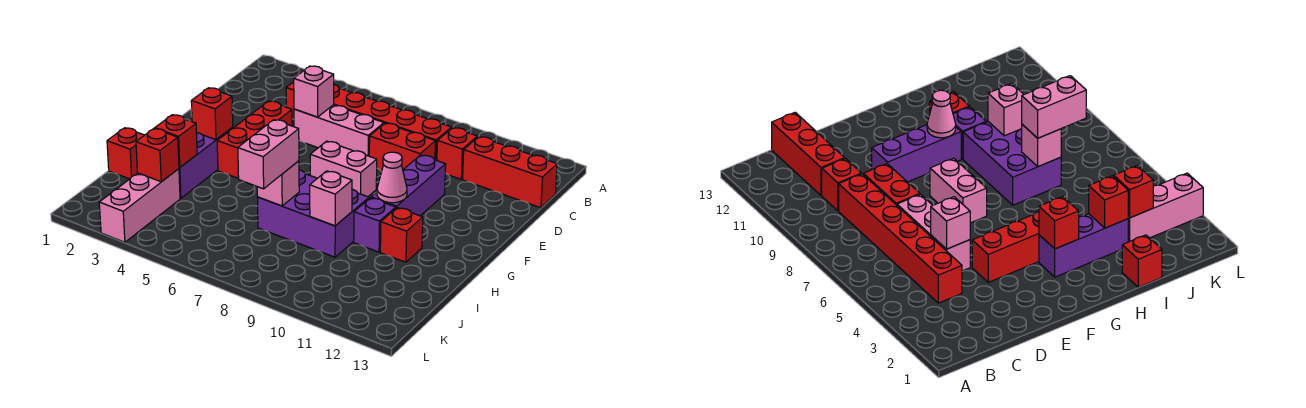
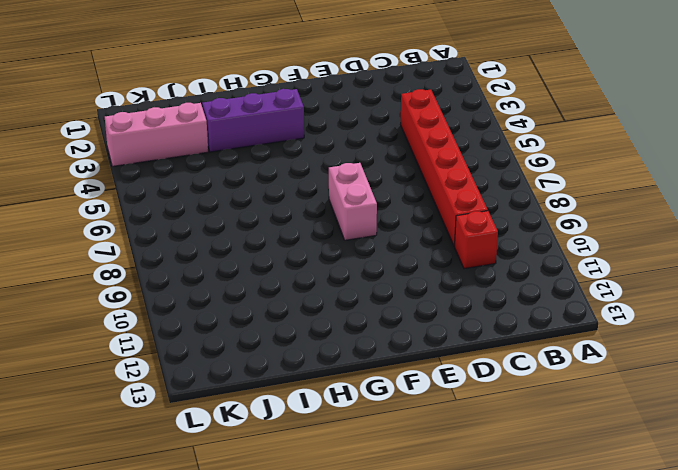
none -> red 1x3 brick [463,137,557,208]
none -> pink 1x3 brick [294,105,384,156]
none -> red 1x2 brick [369,123,435,171]

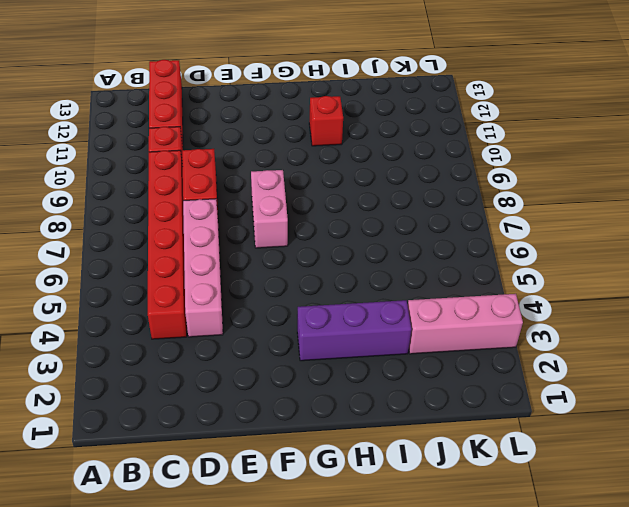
pink 1x4 brick [183,199,223,337] -> pink 1x3 brick [294,105,384,156]
none -> red 1x3 brick [217,101,292,179]
none -> purple 1x3 brick [371,155,446,216]
none -> purple 2x3 brick [257,170,369,257]

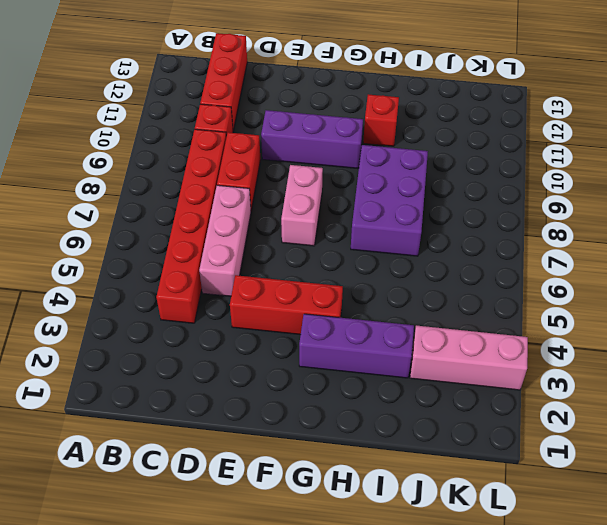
none -> purple 1x1 brick [354,198,396,252]
none -> red 1x1 brick [107,128,144,179]
none -> pink 1x1 brick [294,66,334,117]

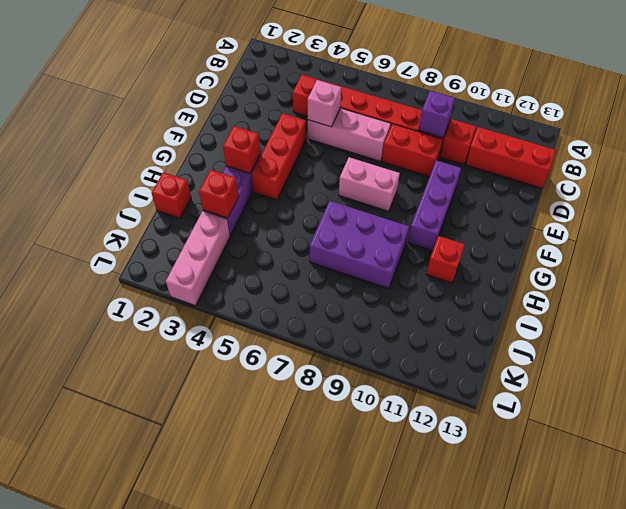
purple 1x1 brick [419,91,455,138] -> purple 1x1 brick moved to [354,198,396,252]
none -> pink 1x1 cone [377,152,407,203]
none -> pink 1x1 brick [257,161,299,206]
none -> pink 1x1 brick [310,171,352,226]

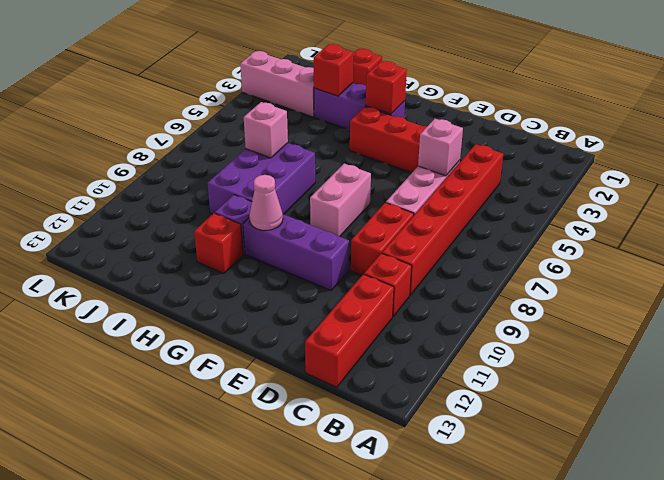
none -> pink 1x1 brick [310,171,352,226]
none -> red 1x1 brick [136,128,179,182]
none -> pink 1x2 brick [238,120,299,189]

